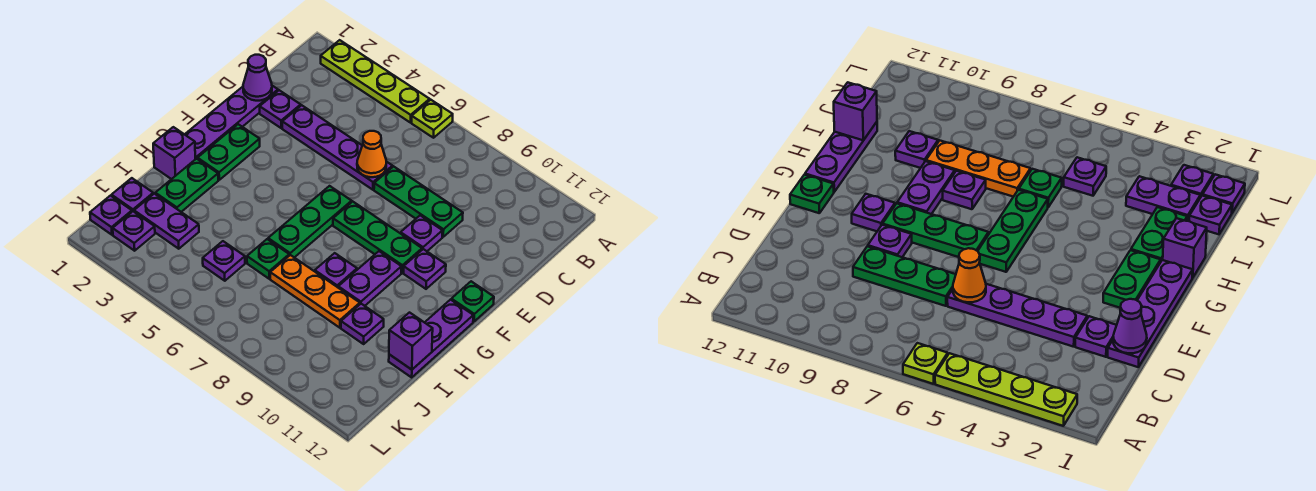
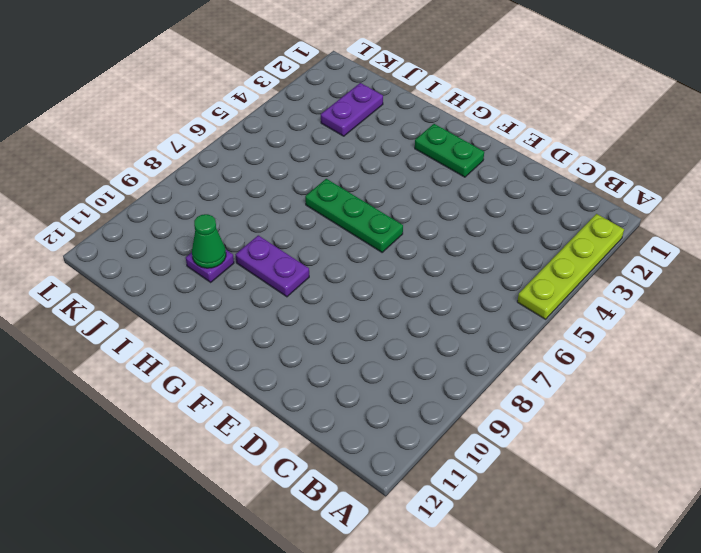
green 1x1 cone [192,214,226,268] -> none
none -> lime 1x1 plate [412,100,453,138]
none -> purple 1x4 plate [185,86,278,159]
none -> purple 1x1 plate [260,90,301,128]

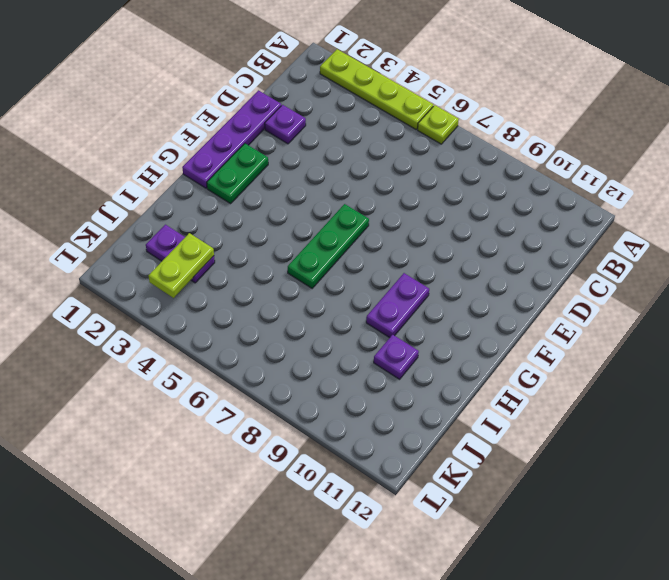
lime 1x2 plate [149,233,214,298] -> none
none -> purple 1x4 plate [282,105,392,190]
none -> green 1x3 plate [374,166,463,237]
none -> purple 1x1 plate [401,215,443,251]

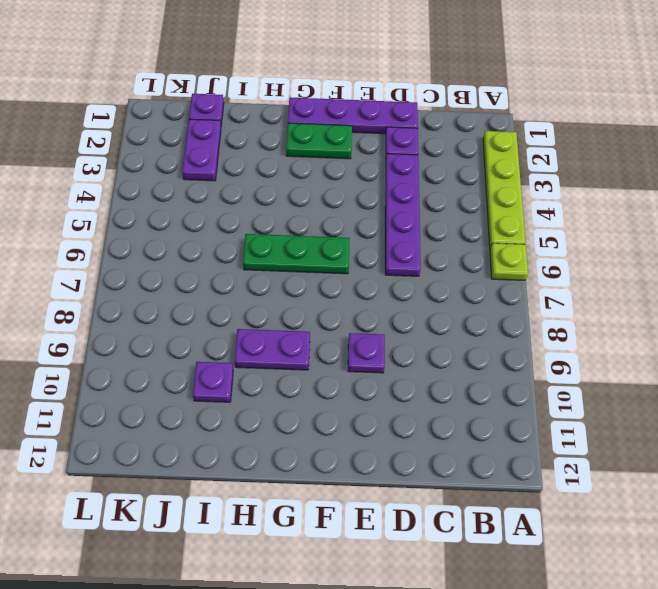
none -> green 1x3 plate [374,166,463,237]
none -> green 1x3 plate [333,202,422,273]
none -> purple 1x1 plate [404,249,446,289]

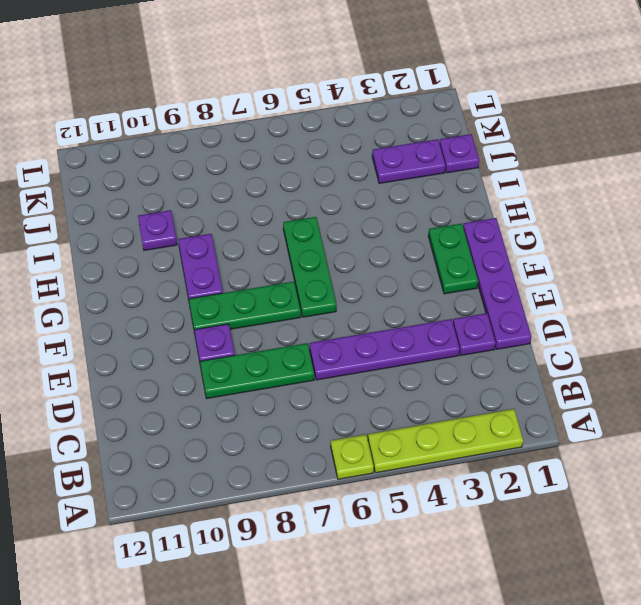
none -> purple 1x1 plate [404,249,446,289]
none -> green 1x1 plate [451,281,494,321]
none -> purple 1x3 plate [389,300,473,377]

